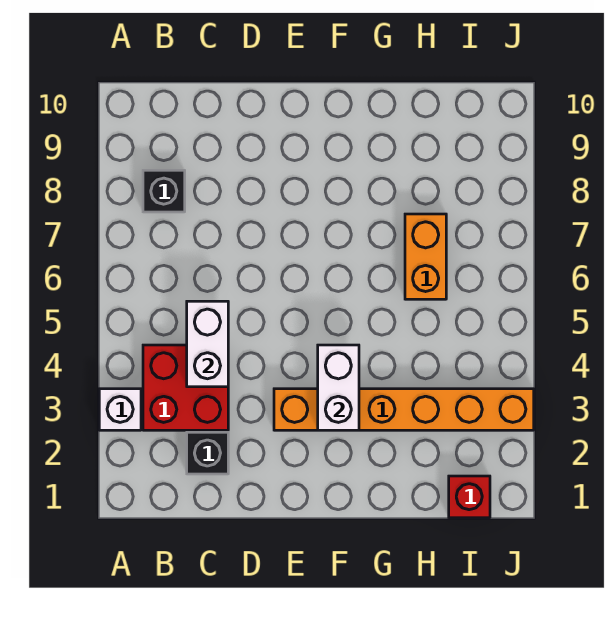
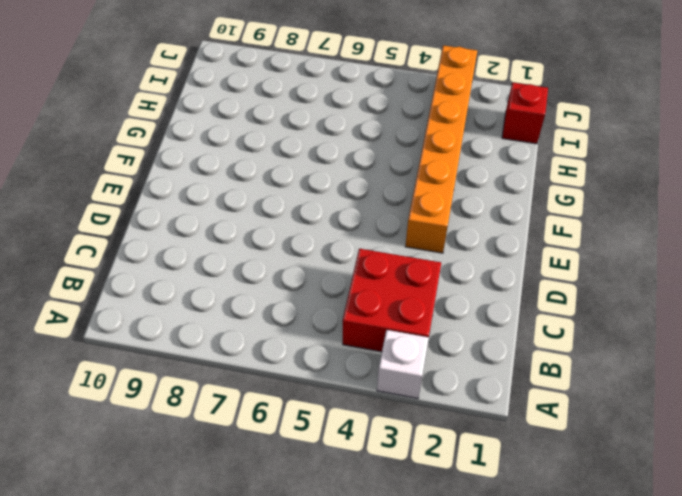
none -> black 1x1 brick [143,170,185,212]
none -> black 1x1 brick [187,432,228,474]

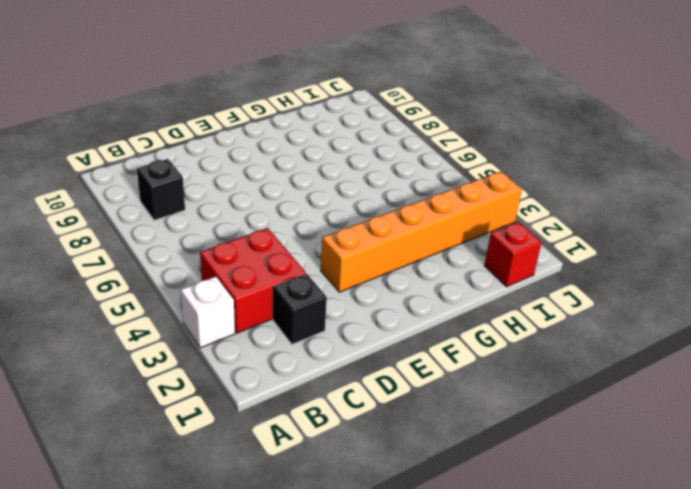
none -> orange 1x2 brick [405,214,446,299]
none -> white 1x2 brick [187,301,228,387]

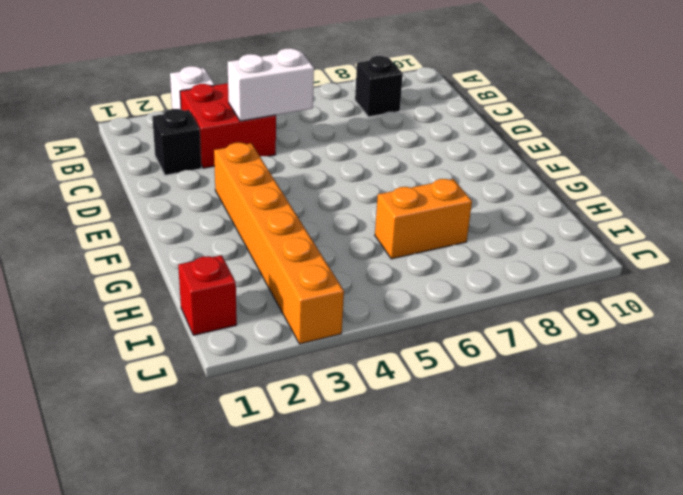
none -> white 1x2 brick [318,345,359,430]

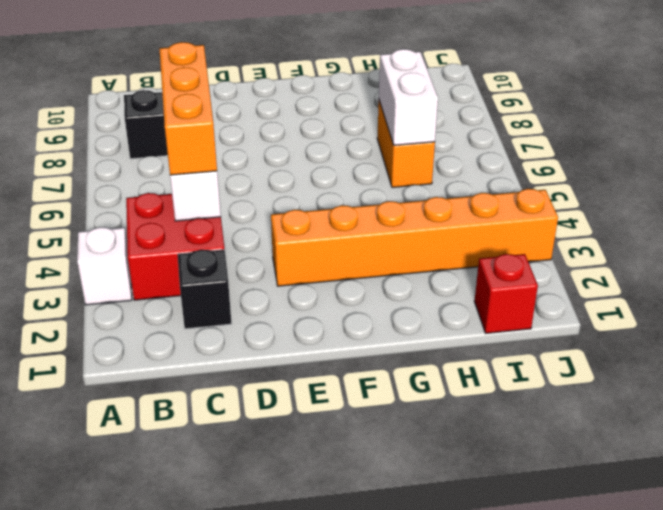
orange 1x3 brick [159,42,217,175] -> none
white 1x2 brick [379,49,438,145] -> white 1x2 brick moved to [318,345,359,430]

